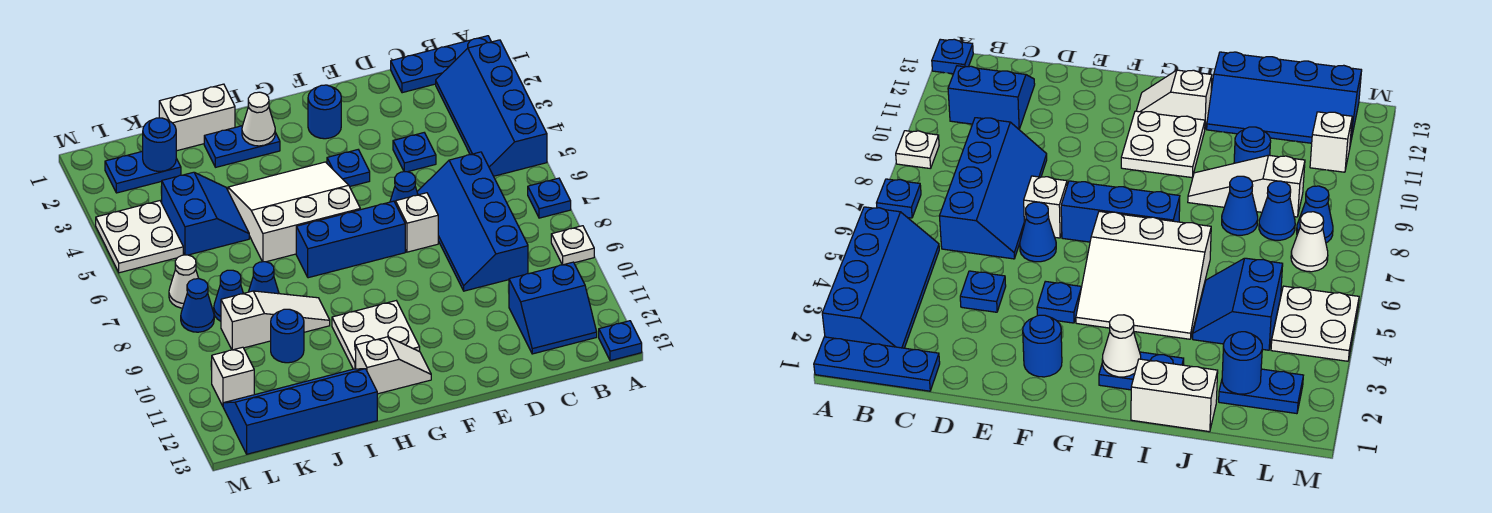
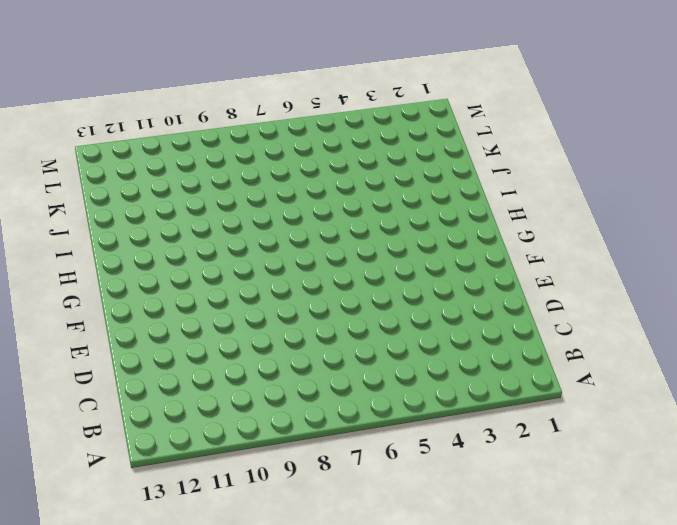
none -> blue 1x3 plate [391,36,491,93]
none -> blue 2x4 slope [436,40,547,176]
none -> blue 1x1 plate [528,178,571,218]
none -> white 1x1 plate [551,226,594,265]

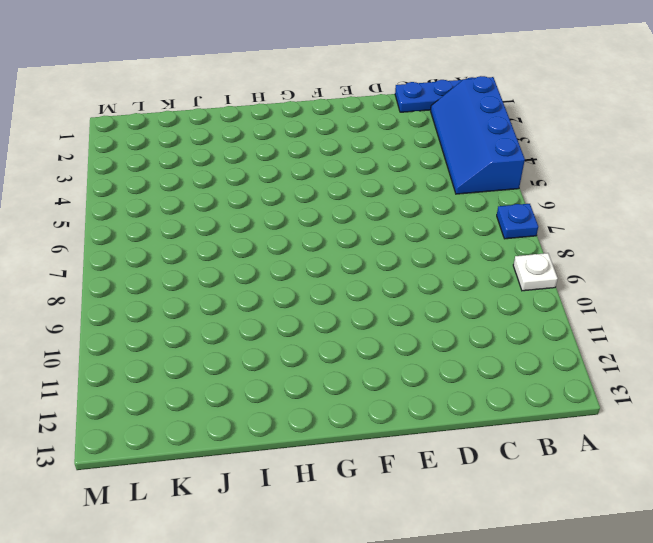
none -> blue 1x1 plate [599,321,642,361]
none -> blue 2x2 slope [509,262,597,354]
none -> blue 2x4 slope [417,152,528,291]
none -> blue 1x1 plate [393,133,436,172]

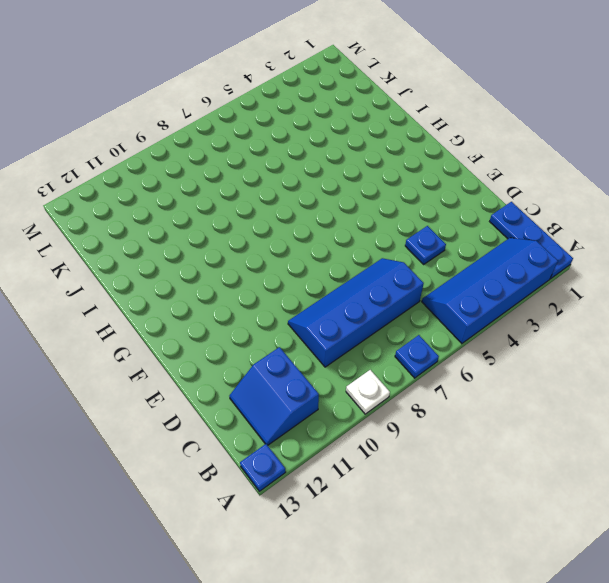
none -> blue 1x1 cone [390,172,418,204]
none -> white 1x1 brick [396,193,438,252]
none -> blue 1x1 round brick [308,85,341,139]
none -> blue 1x1 plate [327,150,370,187]

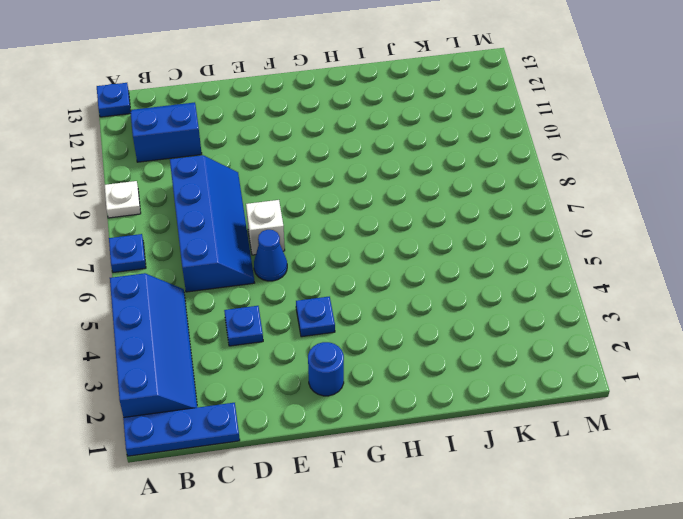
none -> blue 1x3 brick [296,201,405,278]
none -> white 3x3 slope [228,162,360,262]
none -> white 2x2 plate [332,301,420,369]
none -> white 1x2 slope [356,337,431,394]

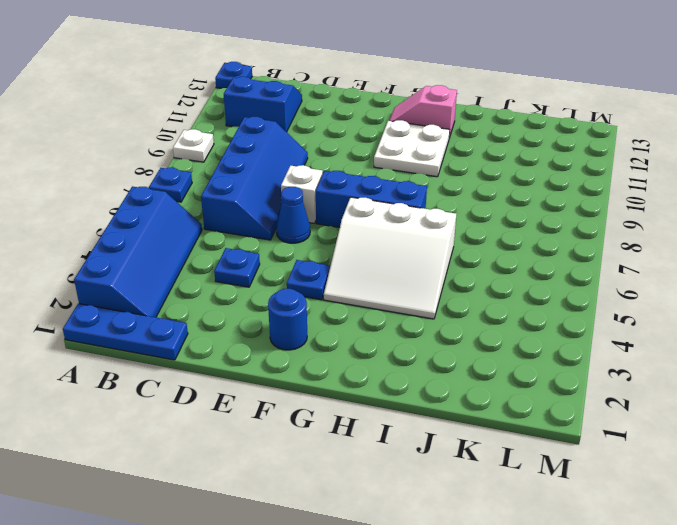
pink 1x2 slope [389,85,457,138] -> white 1x2 slope [356,337,431,394]
none -> blue 1x2 plate [204,126,280,167]
none -> white 1x2 brick [159,84,235,151]
none -> white 1x3 slope [221,291,330,350]
none -> blue 2x4 slope [223,369,377,454]

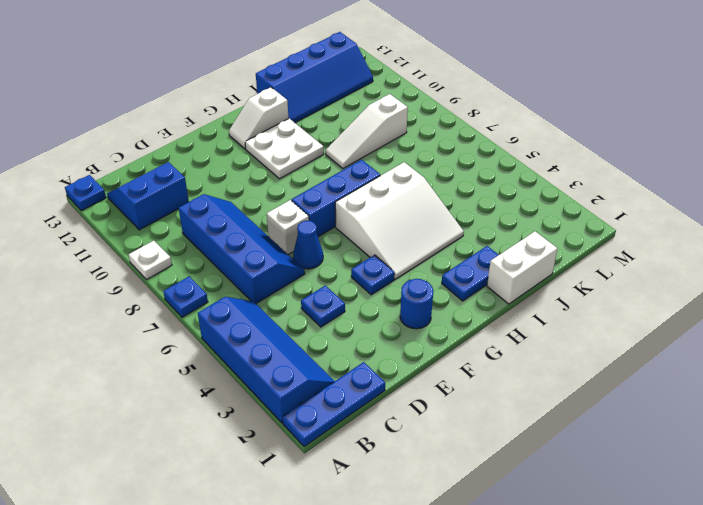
none -> blue 2x2 slope [162,172,249,255]
none -> blue 1x1 cone [249,262,279,294]
none -> blue 1x1 round brick [271,309,304,363]
none -> blue 1x2 plate [105,151,181,193]

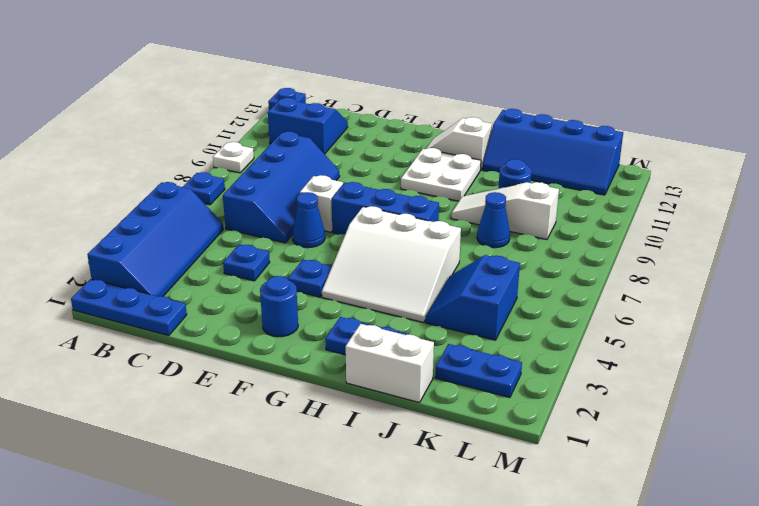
none -> blue 1x1 cone [214,270,243,321]
none -> white 2x2 plate [96,201,183,273]
none -> white 1x1 cone [169,255,199,308]
none -> blue 1x1 cone [181,279,214,332]

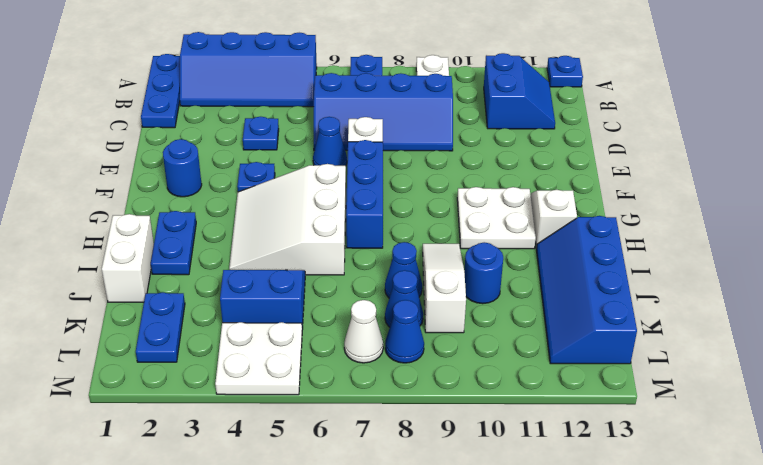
none -> white 1x1 brick [212,347,254,406]
none -> white 1x1 cone [242,92,275,146]
none -> blue 1x1 round brick [143,118,176,171]

